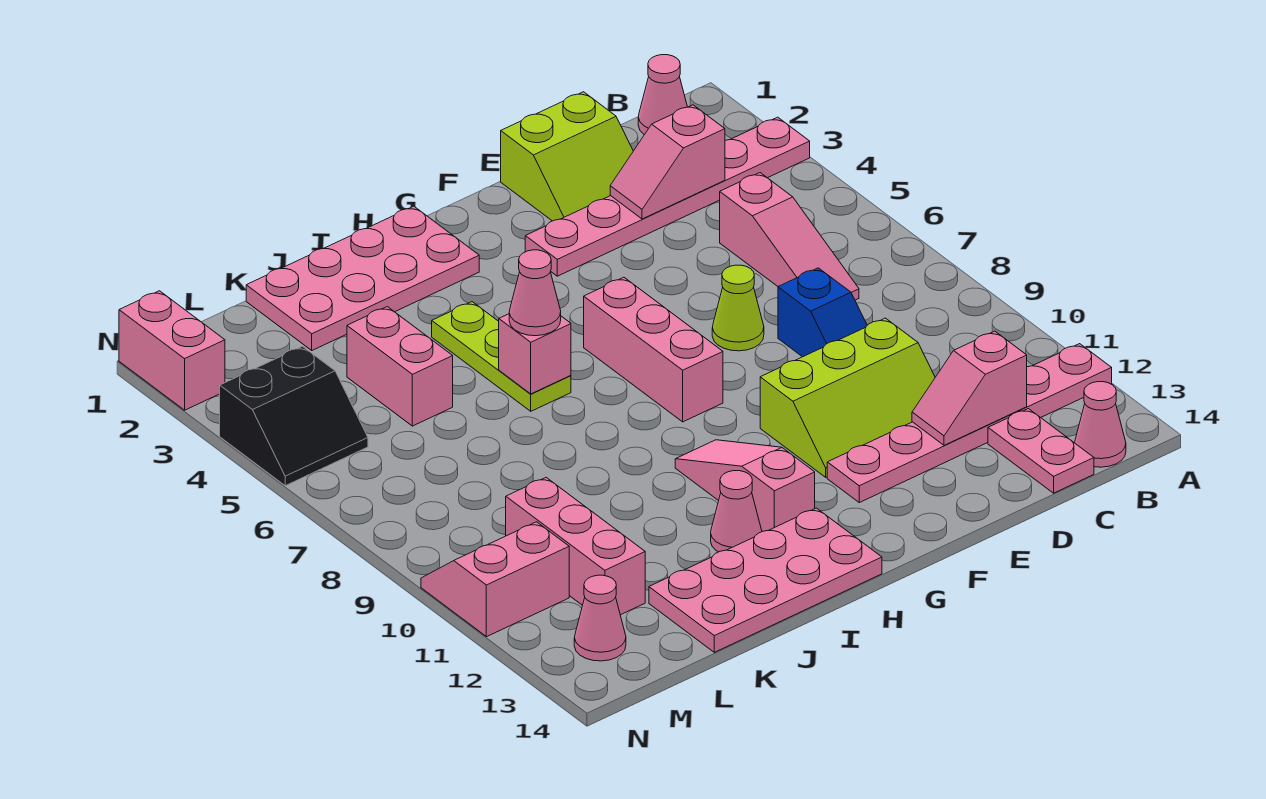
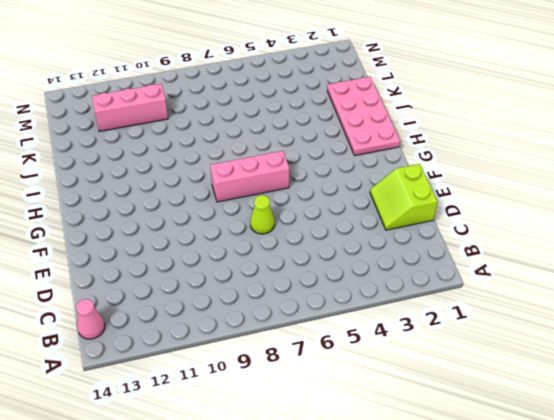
none -> pink 1x6 plate [525,117,810,276]
none -> pink 1x6 plate [827,344,1112,503]
none -> pink 1x1 cone [638,55,687,135]

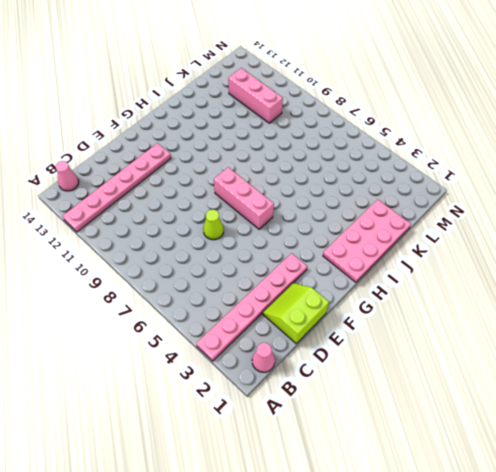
none -> pink 1x3 slope [720,173,859,300]
none -> pink 1x2 plate [988,409,1094,493]
none -> blue 1x2 slope [778,268,867,357]

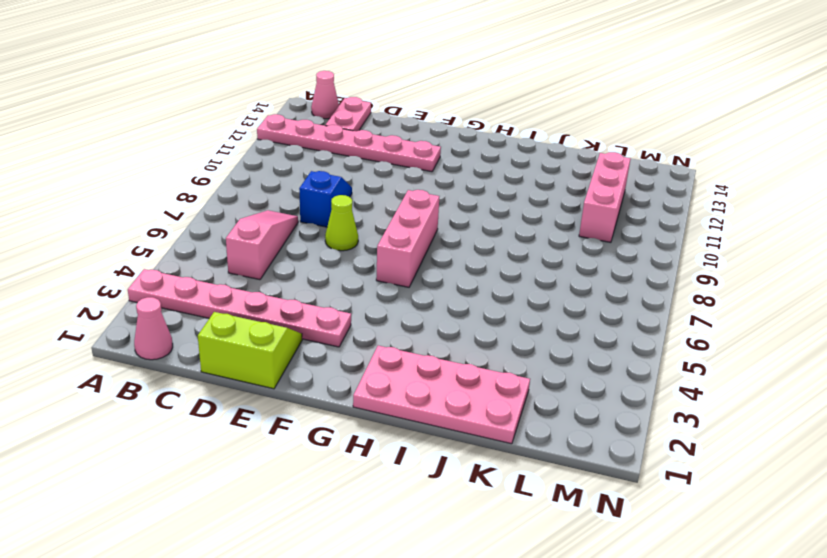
none -> lime 2x3 slope [760,318,935,477]
none -> pink 1x3 slope [675,440,815,532]
none -> pink 2x4 plate [649,508,882,652]

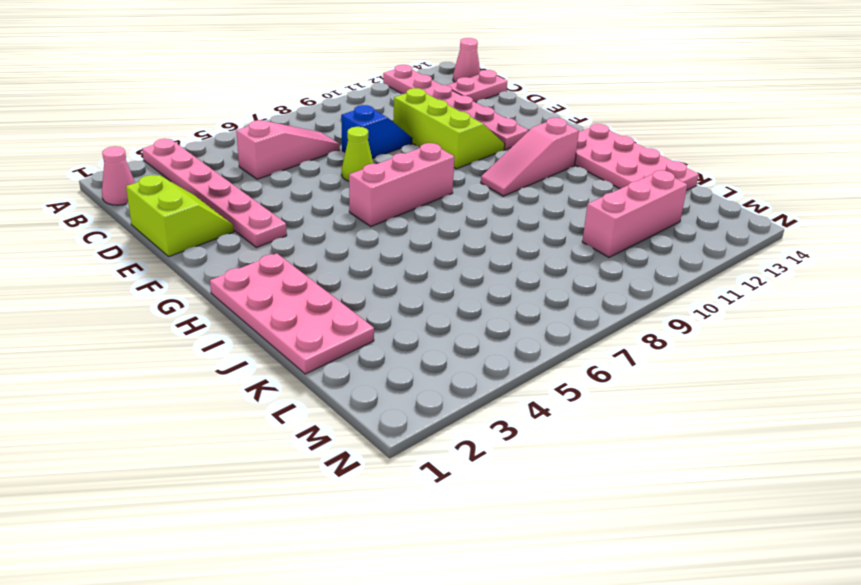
none -> lime 1x3 plate [432,302,571,411]
none -> pink 1x1 cone [711,471,762,552]
none -> pink 1x2 brick [347,307,453,426]

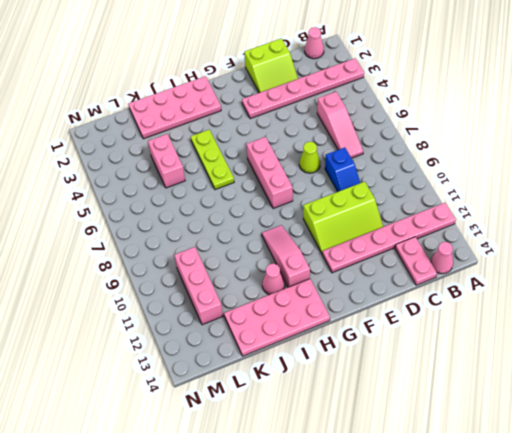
none -> black 2x2 slope [220,346,368,486]
none -> pink 2x2 slope [421,522,569,637]
none -> pink 1x1 cone [574,575,626,661]

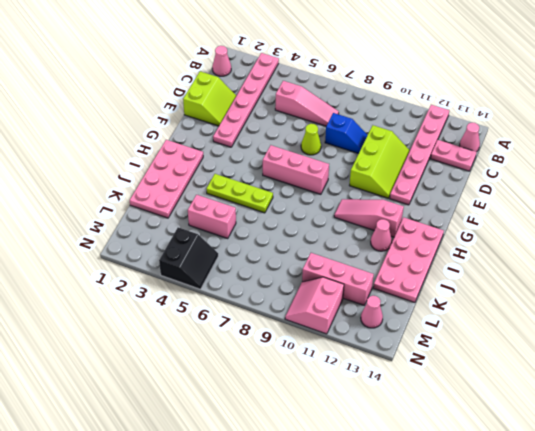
none -> pink 1x2 brick [119,291,225,410]
none -> pink 1x2 slope [610,105,725,219]
none -> pink 1x2 slope [912,331,1027,445]

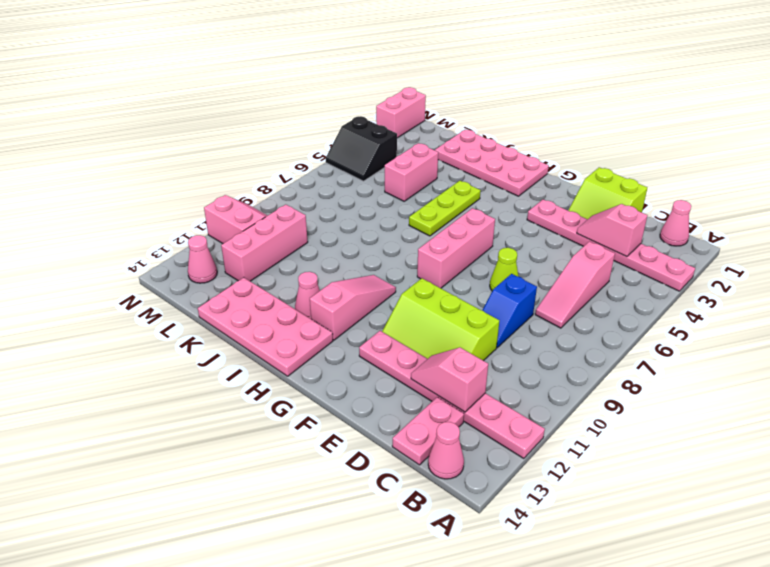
none -> pink 1x1 brick [499,314,571,394]
none -> pink 1x1 cone [509,250,561,336]

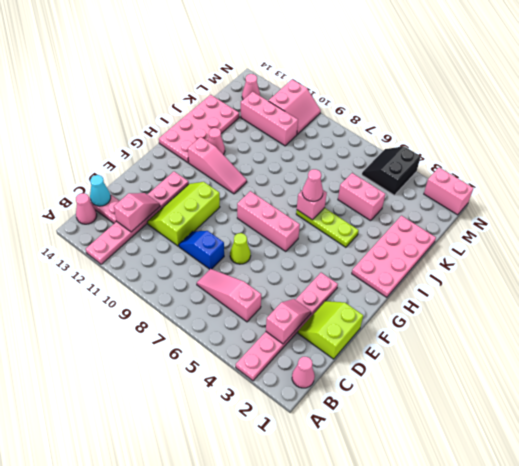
cyan 1x1 cone [90,175,111,206] -> none

